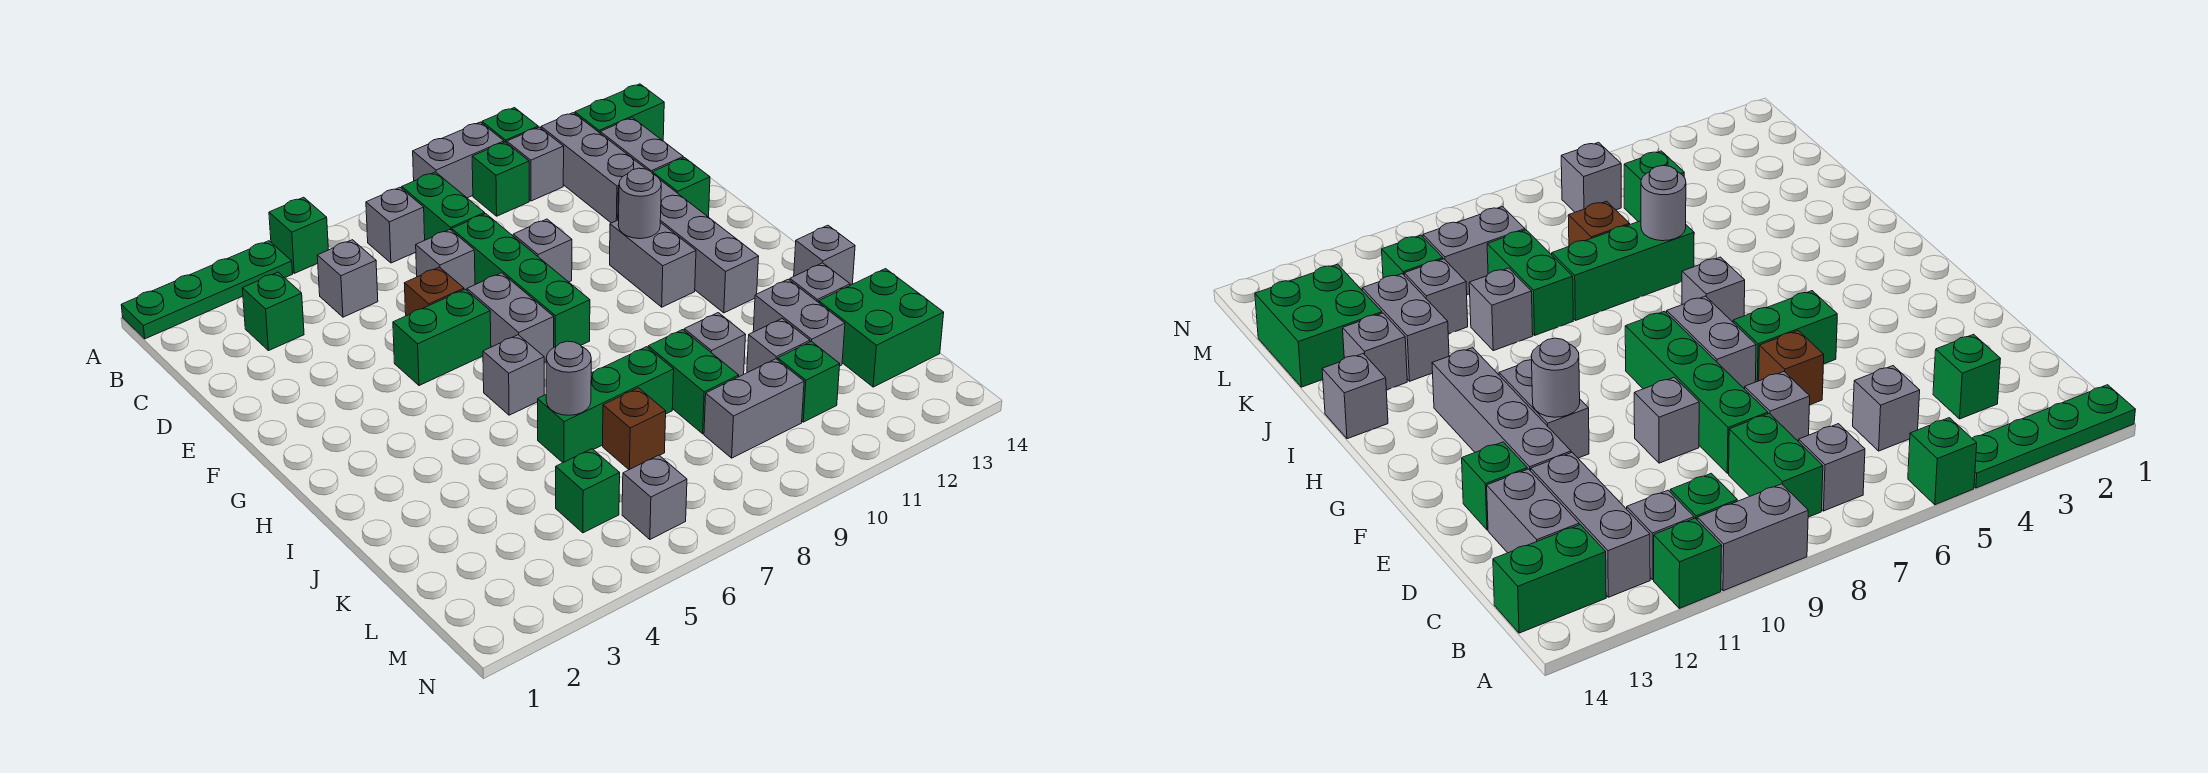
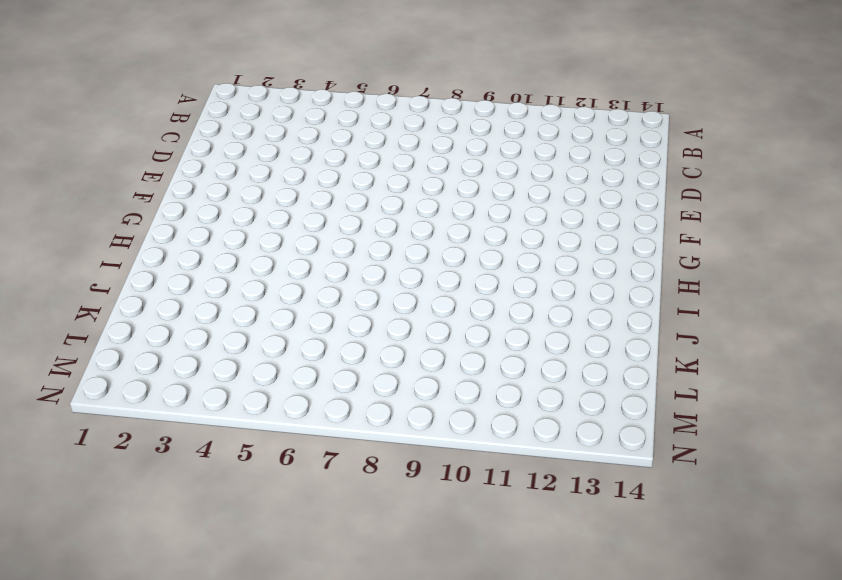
none -> green 1x4 plate [121,241,293,339]
none -> green 1x1 brick [269,197,328,273]
none -> grey 1x2 brick [413,122,504,198]
none -> green 1x1 brick [482,108,538,143]

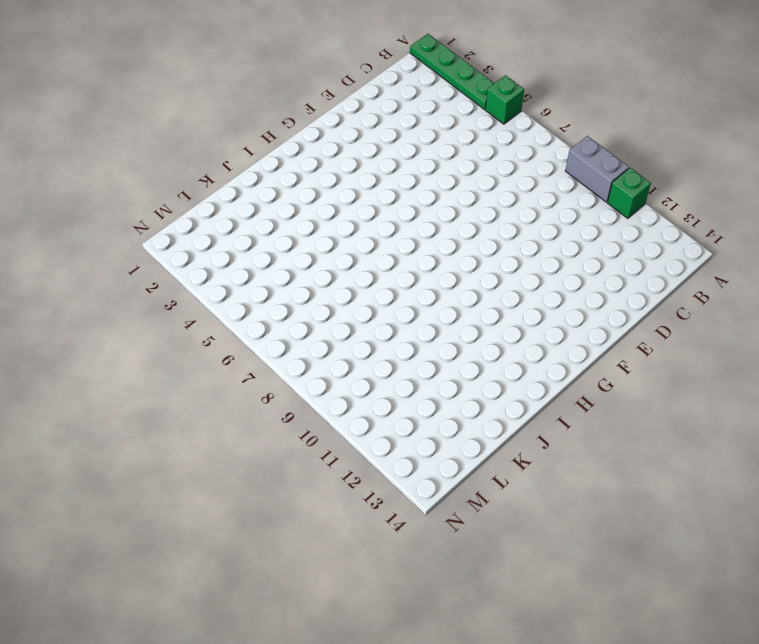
none -> grey 1x1 brick [366,187,425,263]
none -> green 1x2 brick [402,172,485,240]
none -> green 1x1 brick [472,142,529,216]
none -> grey 1x1 brick [507,127,564,201]

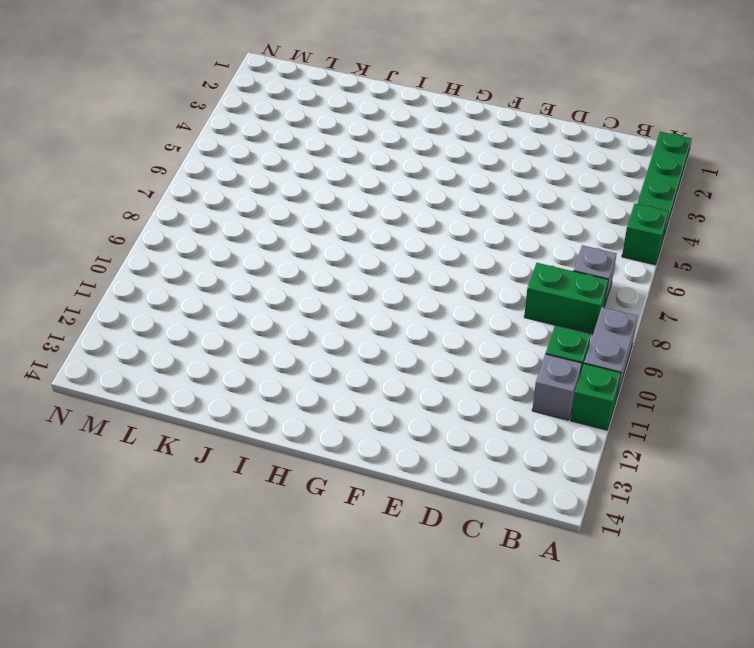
none -> grey 1x3 brick [541,113,646,223]
none -> green 1x2 brick [575,84,664,141]
none -> green 1x1 brick [242,272,304,351]
none -> grey 1x1 brick [317,240,378,317]

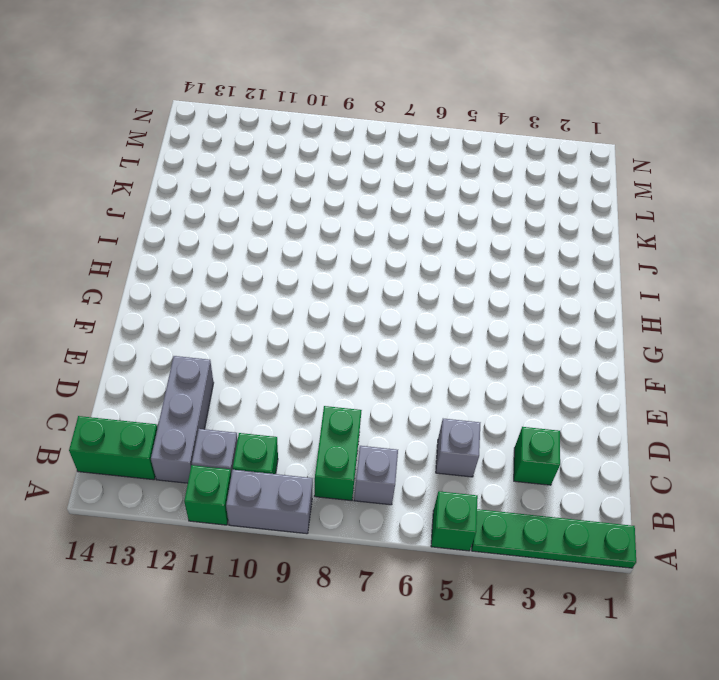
none -> grey 1x2 brick [600,118,683,172]
none -> grey 1x1 brick [416,230,475,290]
none -> green 1x4 brick [452,214,590,347]
none -> brown 1x1 brick [404,267,464,316]

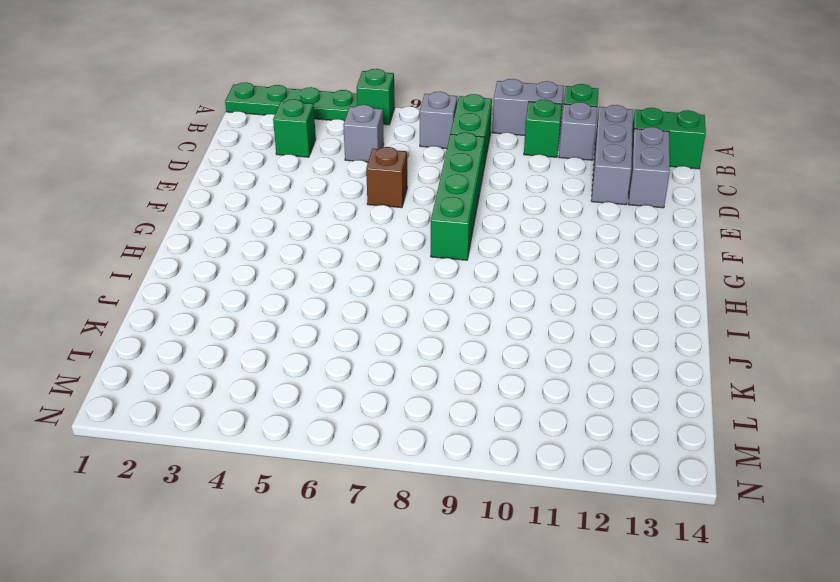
none -> grey 1x1 brick [416,230,475,290]
none -> grey 1x1 brick [513,219,572,282]
none -> grey 1x4 brick [618,180,759,313]
none -> green 1x1 brick [652,158,710,217]

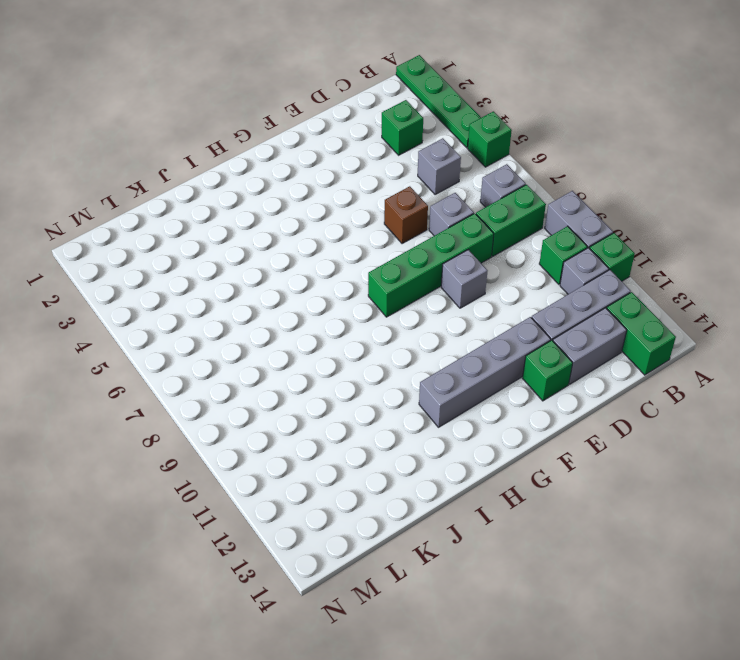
none -> green 1x2 brick [393,289,491,386]
none -> grey 1x2 brick [467,273,554,363]
none -> grey 1x2 brick [610,220,696,307]
none -> grey 1x1 brick [483,335,544,415]

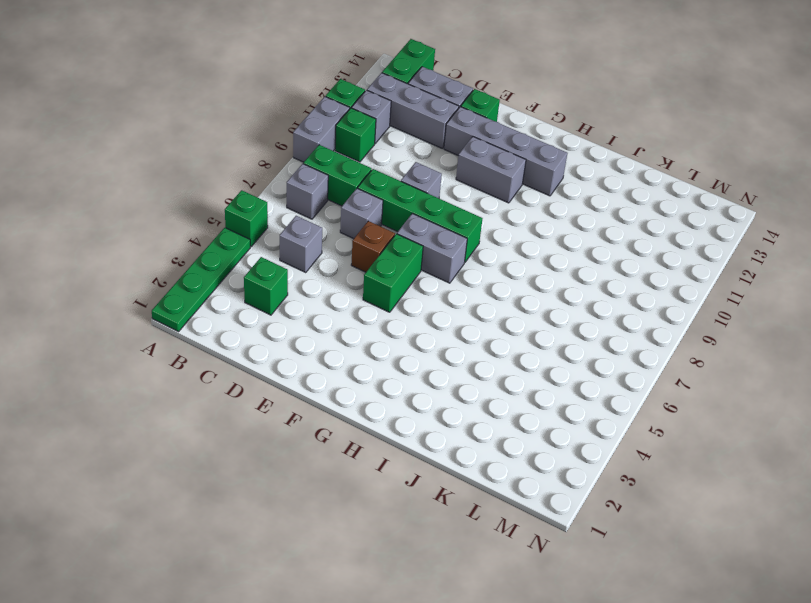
none -> grey 1x1 brick [483,335,544,415]
none -> grey 1x1 brick [794,225,855,285]
none -> green 1x3 brick [538,347,674,463]
none -> green 1x2 brick [648,330,739,434]

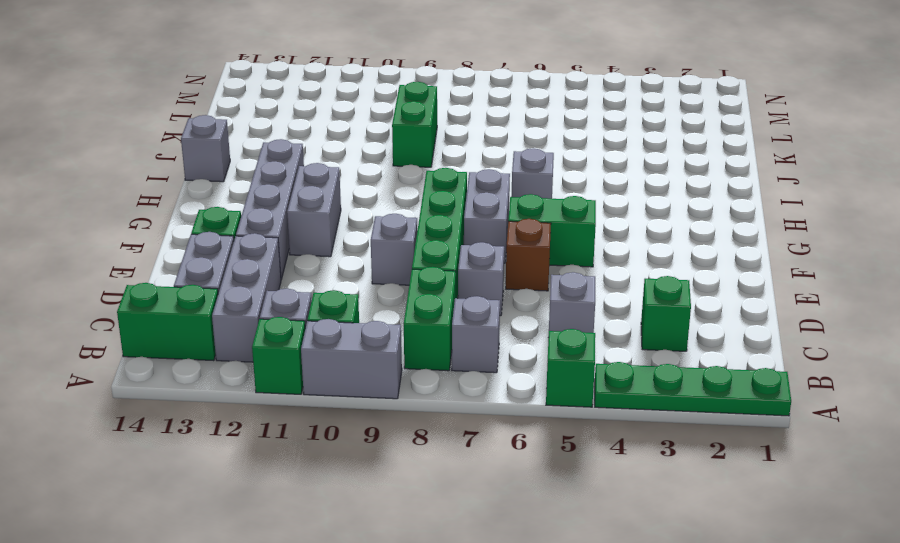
none -> green 1x3 brick [538,347,674,463]
none -> grey 1x1 brick [684,313,746,377]
none -> grey 1x2 brick [753,279,845,366]
none -> grey 1x1 brick [790,263,850,302]

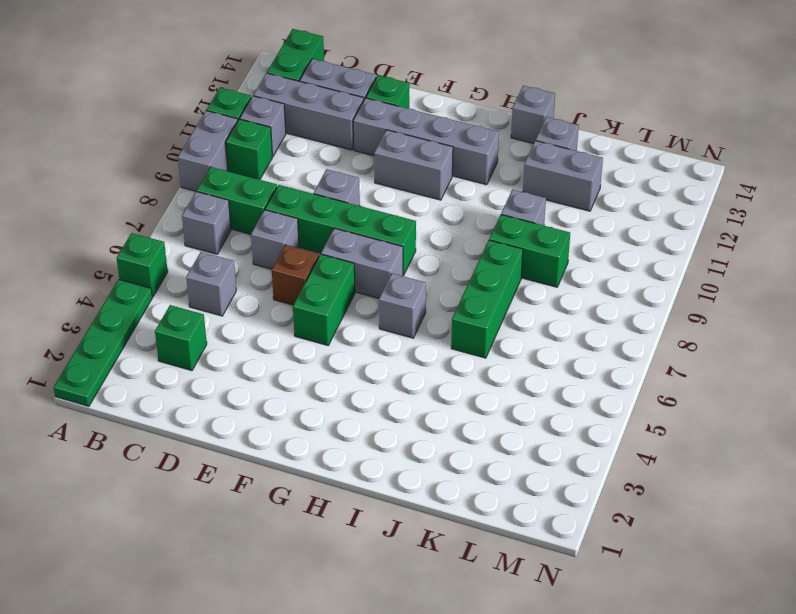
none -> brown 1x1 brick [603,388,666,469]
none -> grey 1x1 brick [747,319,810,373]
none -> green 2x2 brick [819,269,944,387]
none -> green 1x1 brick [556,449,620,533]

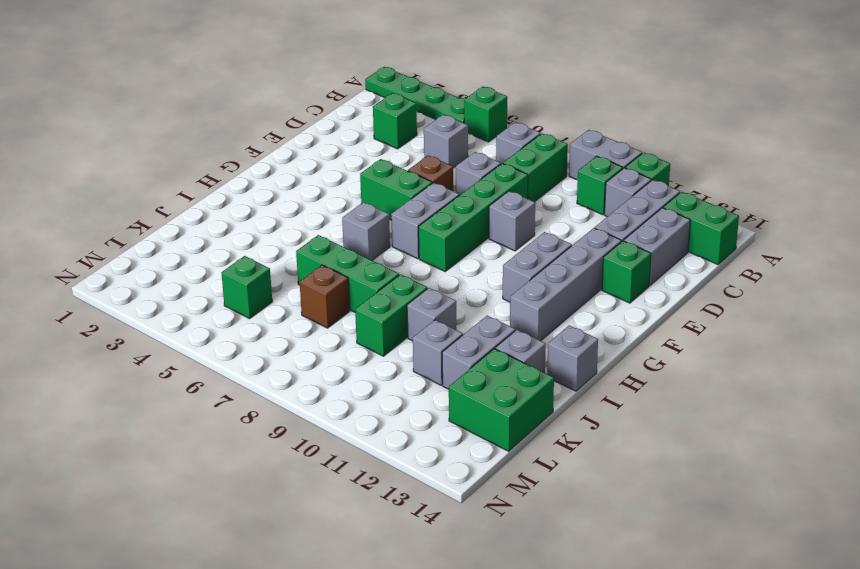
none -> grey 1x2 brick [704,359,804,458]
none -> green 1x1 brick [778,341,840,422]
none -> grey 1x1 brick [622,455,687,539]
none -> grey 1x1 round brick [618,168,661,239]

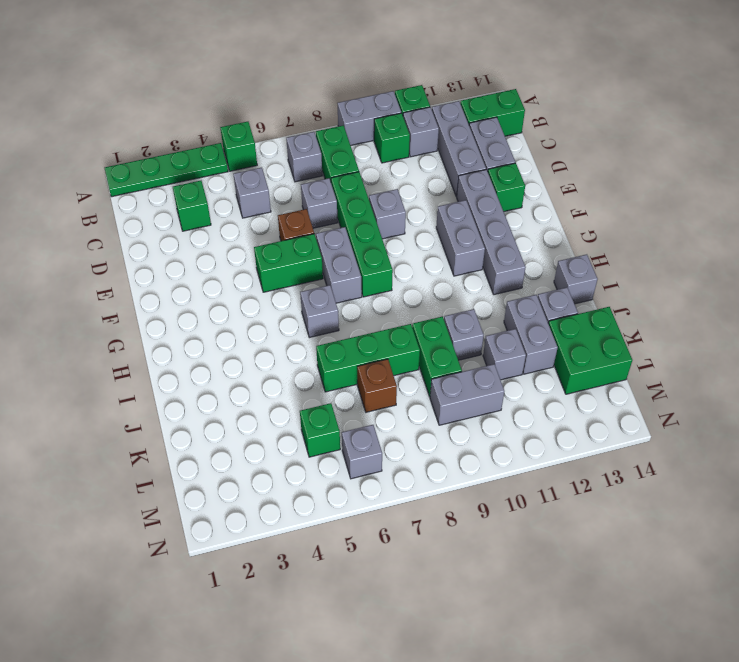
none -> green 1x1 brick [778,341,840,422]
none -> grey 1x1 round brick [618,168,661,239]
none -> grey 1x1 round brick [546,341,591,415]

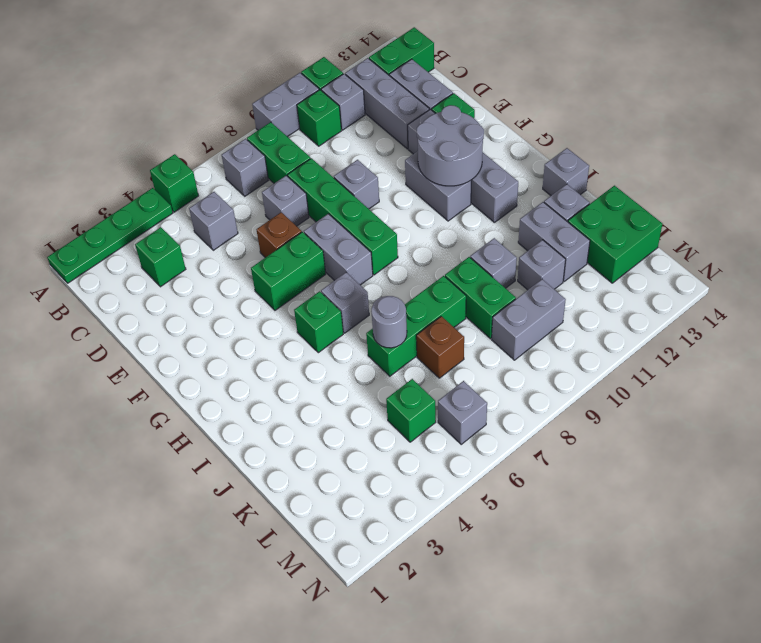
grey 2x2 round brick [417,105,484,186] -> grey 1x1 round brick [618,168,661,239]
green 1x1 brick [294,291,343,353] -> green 1x1 brick moved to [778,341,840,422]

